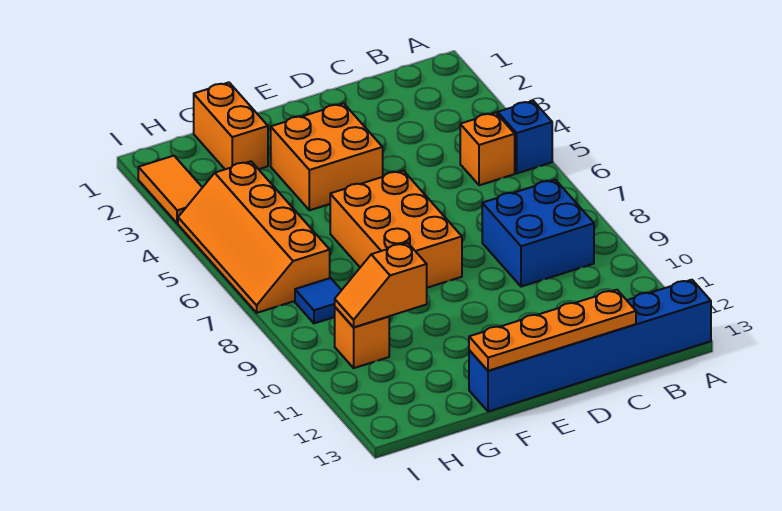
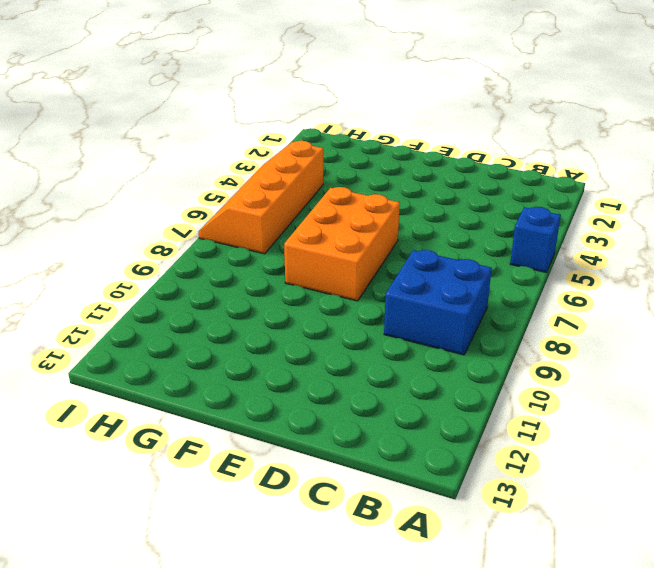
none -> blue 1x6 brick [469,280,711,412]
none -> orange 1x1 brick [460,113,515,185]
none -> orange 2x2 brick [271,103,383,210]

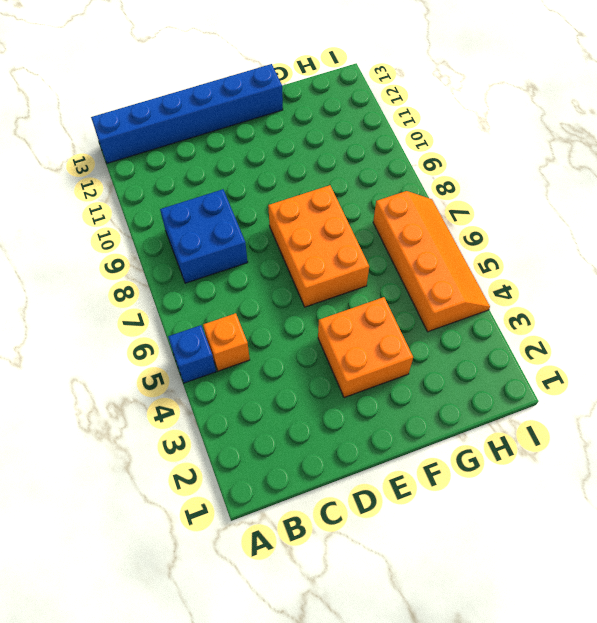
none -> orange 1x2 brick [194,82,268,169]
none -> blue 1x1 tile [295,278,341,323]
none -> orange 1x1 brick [335,307,389,368]

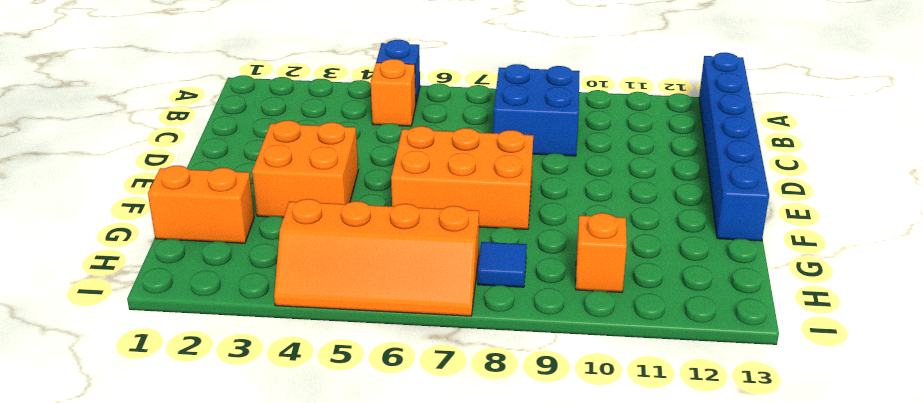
none -> orange 1x2 tile [138,156,202,224]
none -> orange 1x4 plate [469,290,636,371]
none -> orange 1x2 slope [335,243,427,327]

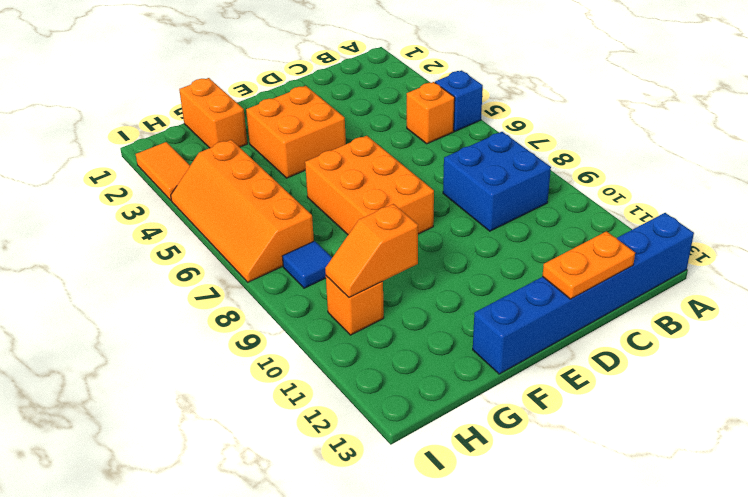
orange 1x2 plate [542,231,635,299] -> orange 1x4 plate [469,290,636,371]

